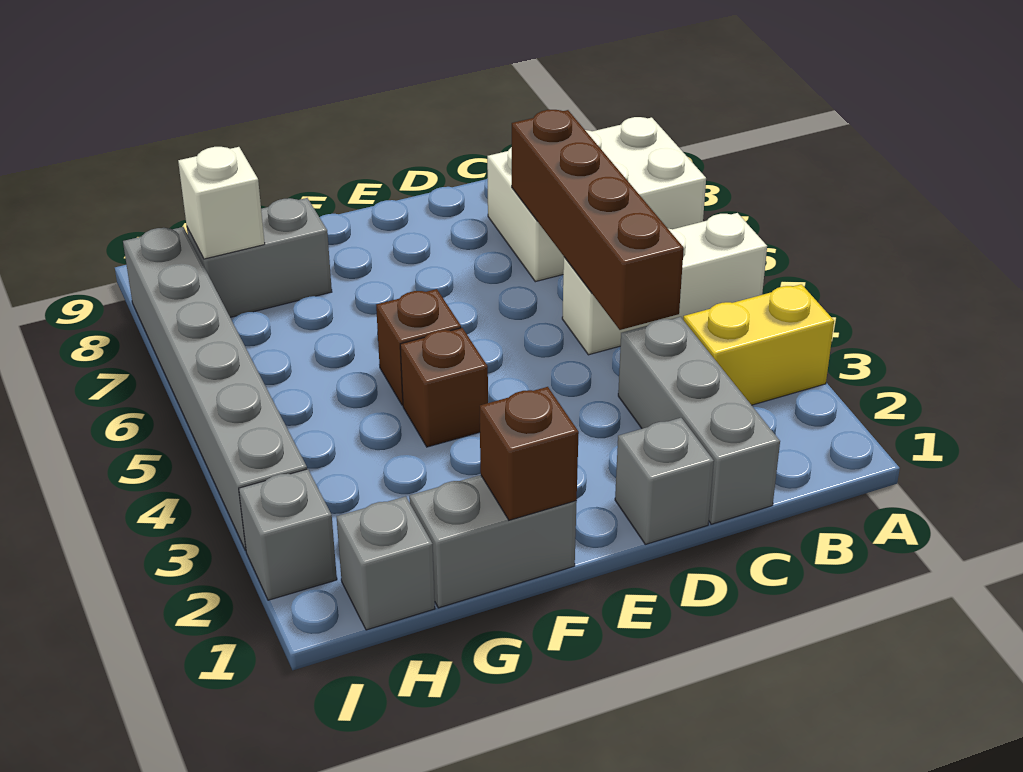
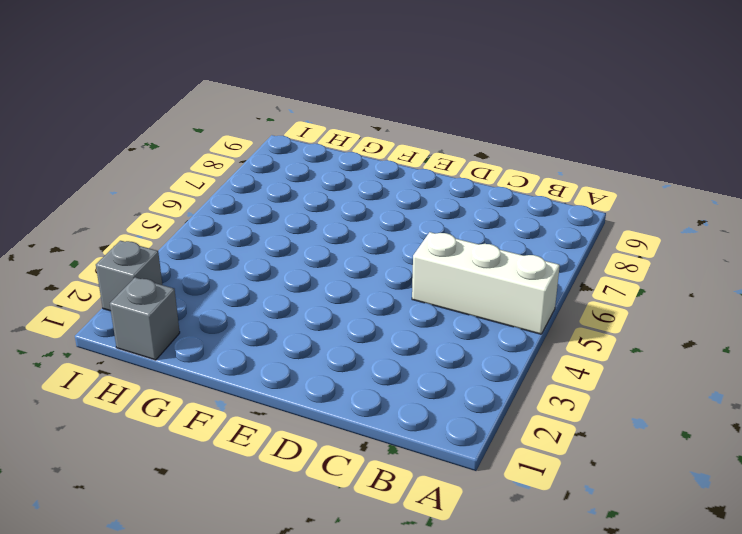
none -> yellow 1x2 brick [683,284,834,405]
none -> white 2x3 brick [487,117,706,282]
none -> grey 1x3 brick [618,317,780,524]

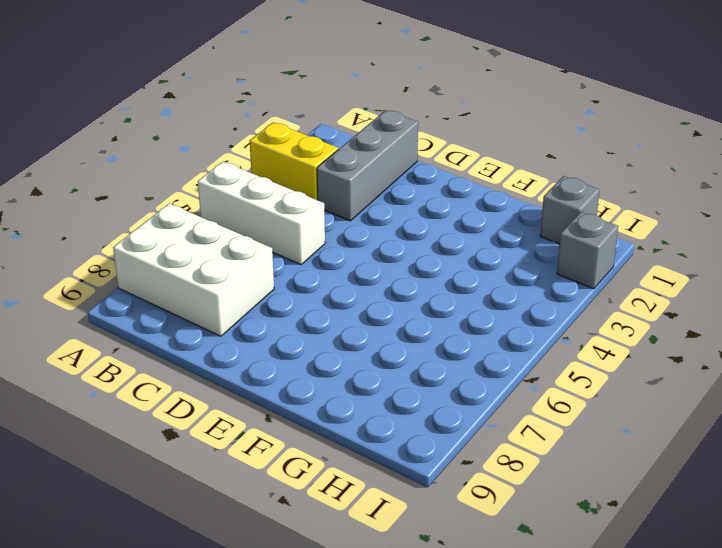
none -> grey 1x1 brick [615,418,714,544]
none -> grey 1x2 brick [409,475,577,608]
none -> brown 1x1 brick [400,328,488,447]

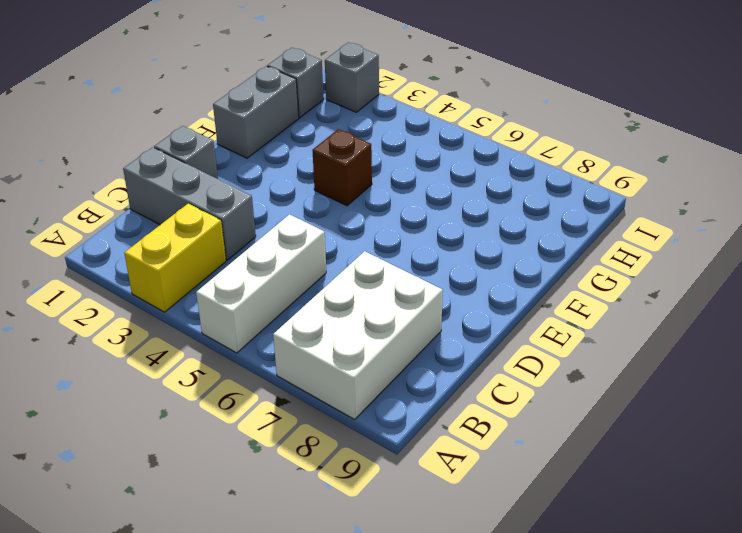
none -> brown 1x1 brick [376,289,461,405]
none -> grey 1x2 brick [187,198,332,317]
none -> grey 1x6 brick [123,227,307,551]

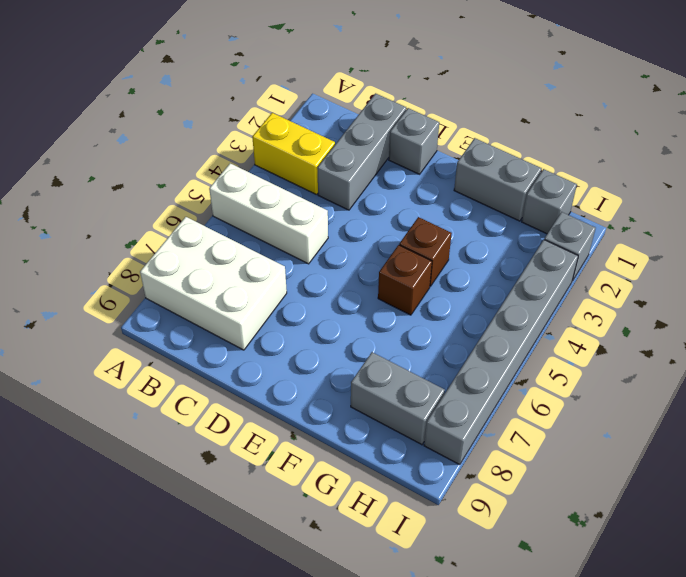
none -> brown 1x4 brick [512,110,684,330]
none -> brown 1x1 brick [480,387,579,520]
none -> white 1x1 brick [178,147,265,259]

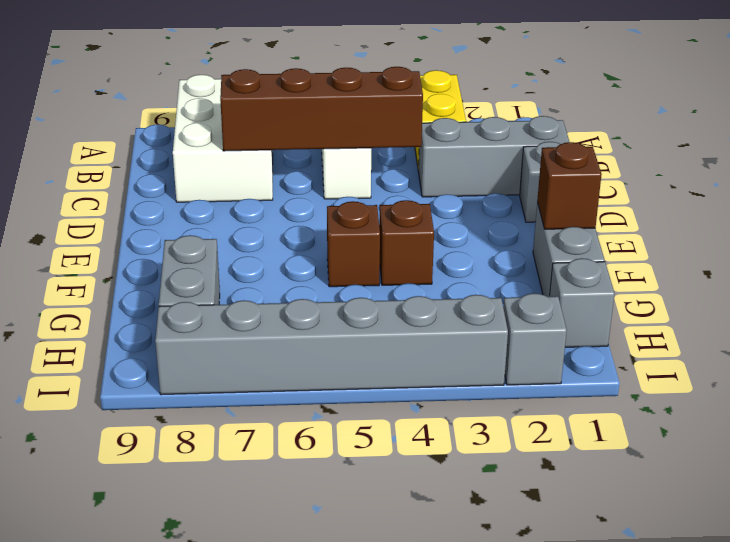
none -> white 1x1 brick [178,147,265,259]

